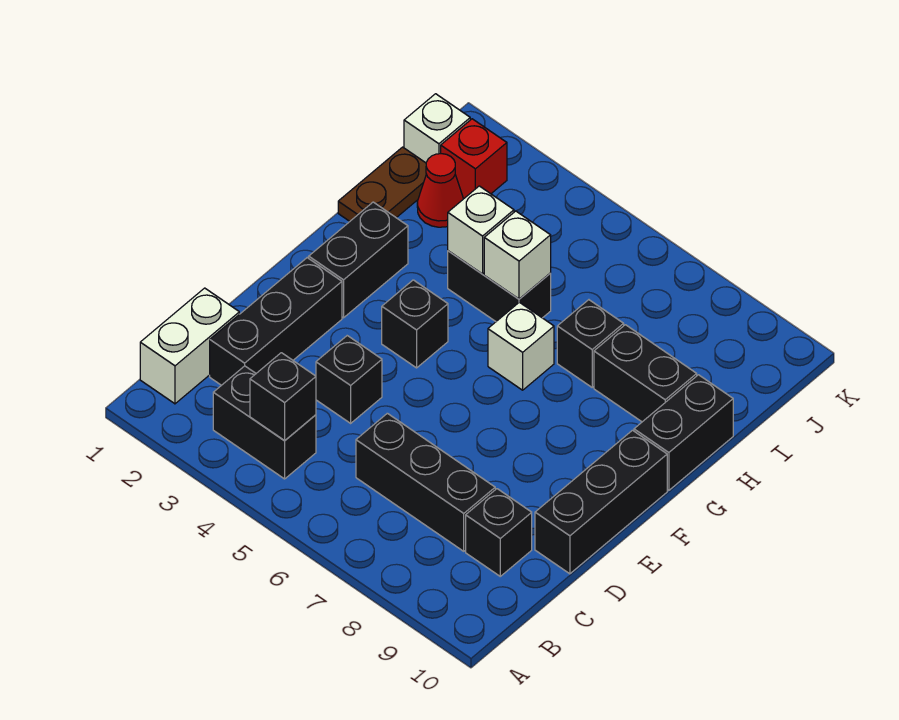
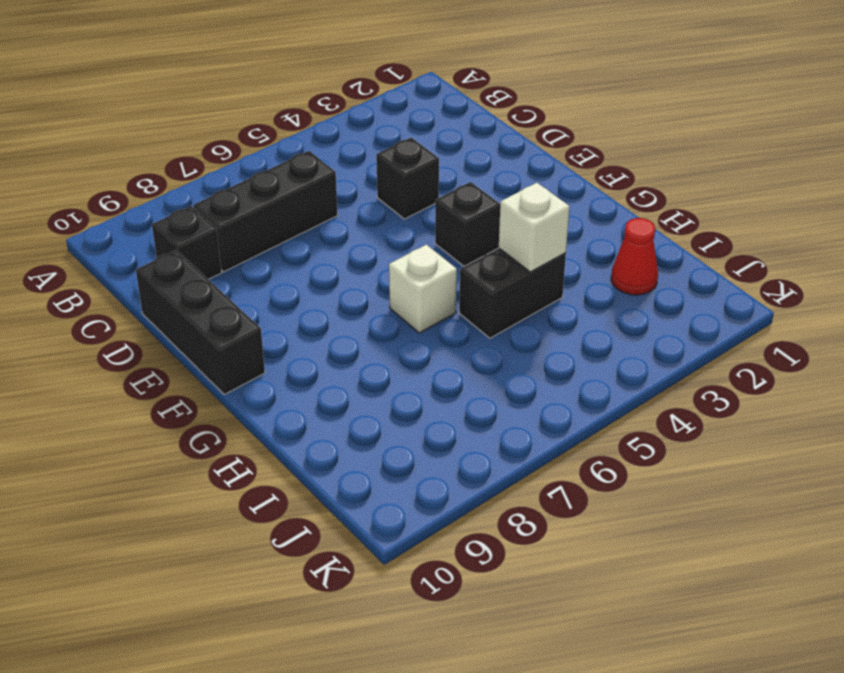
none -> white 1x2 brick [140,288,239,404]
none -> black 1x2 brick [213,366,316,479]
none -> black 1x3 brick [210,258,342,385]

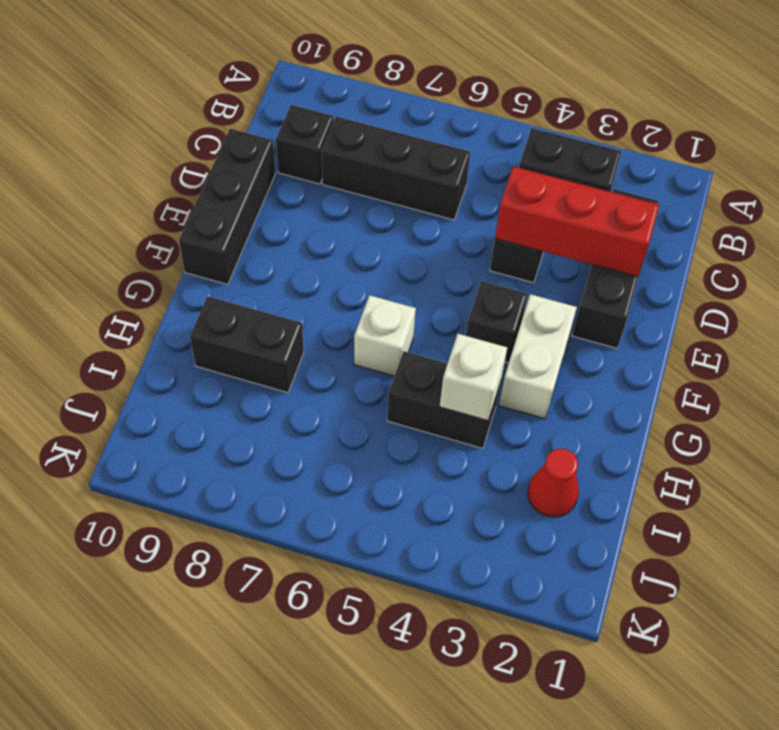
red 1x3 brick [495,167,659,277] -> none
white 1x2 brick [499,294,577,419] -> white 1x2 brick moved to [140,288,239,404]
none -> black 1x2 brick [309,202,408,318]
none -> black 1x2 brick [634,375,733,490]
none -> brown 1x2 plate [338,147,426,221]

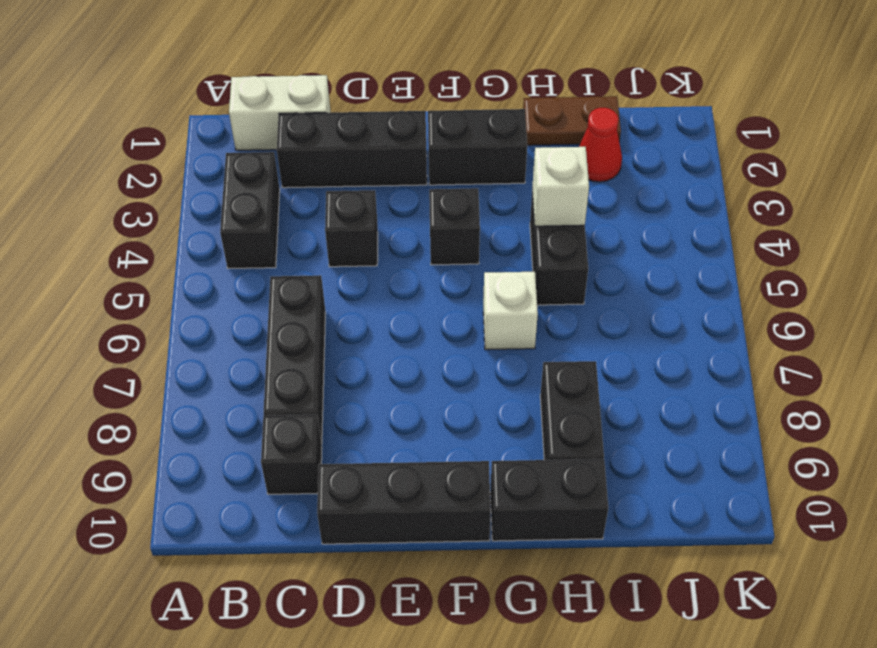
none -> black 1x1 brick [557,300,624,387]
none -> white 1x1 brick [404,94,470,163]
none -> red 1x1 brick [441,119,507,199]

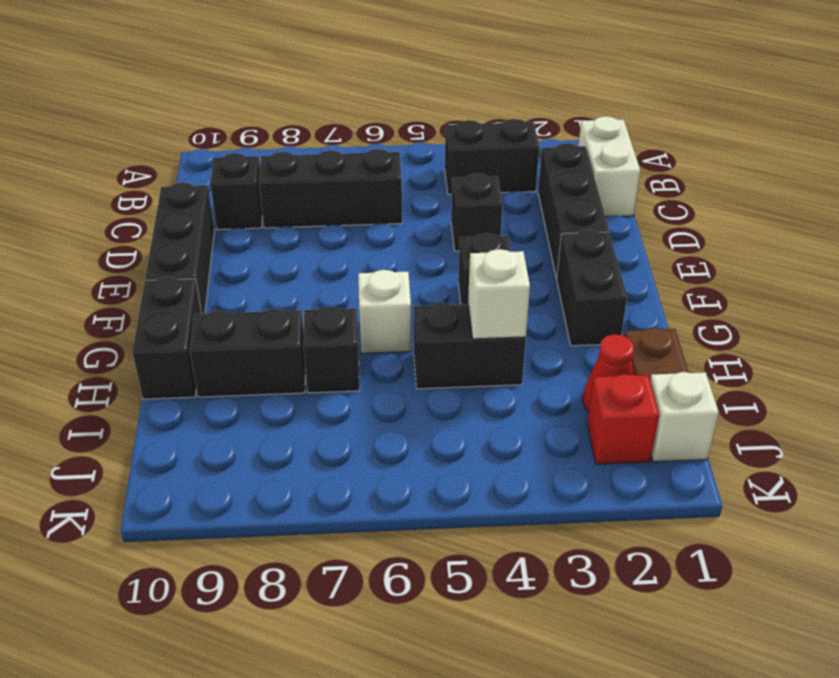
none -> black 1x1 brick [250,353,316,441]
none -> white 1x1 brick [484,211,551,299]

